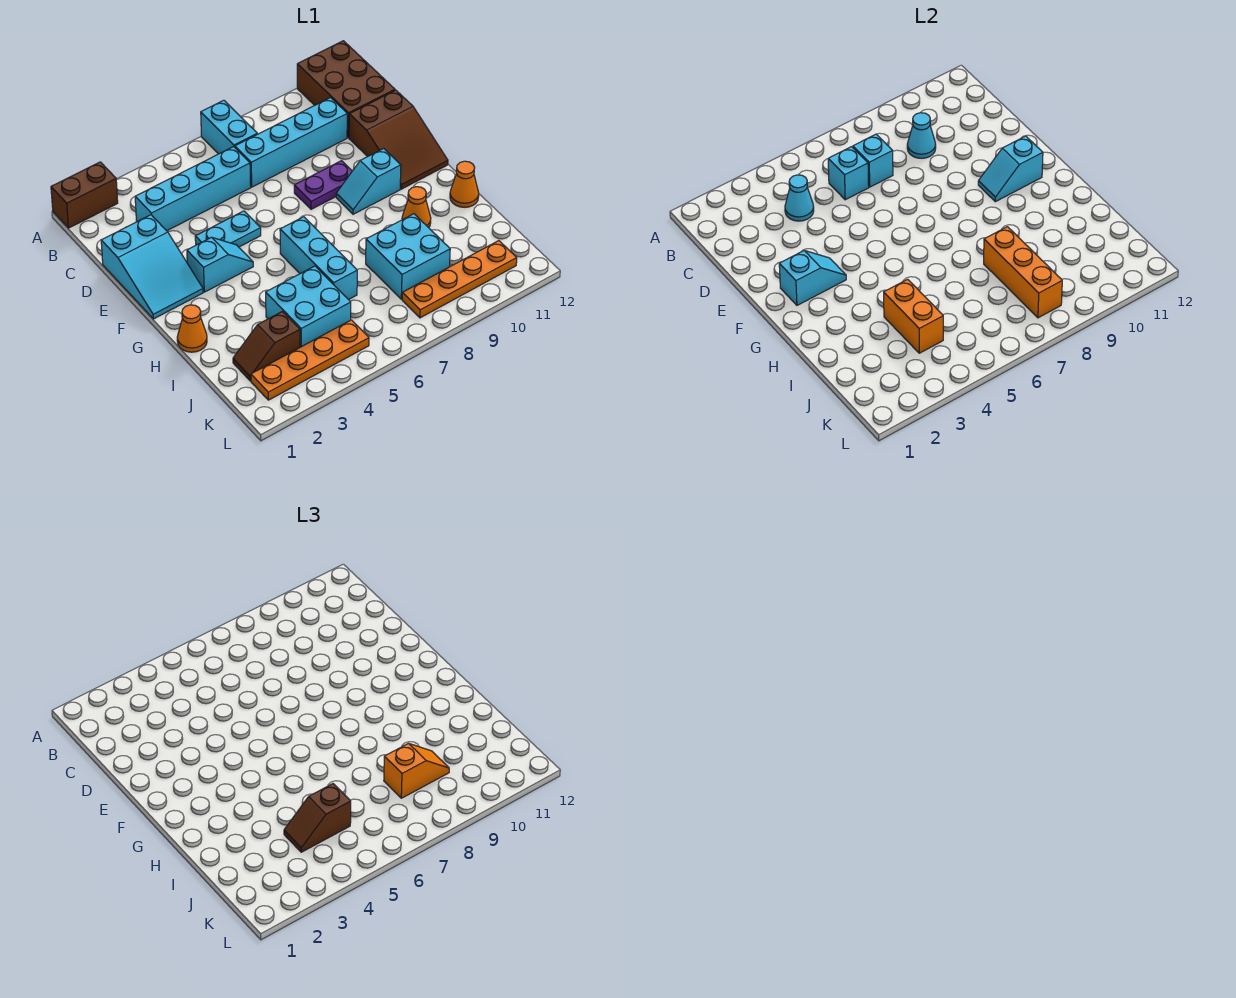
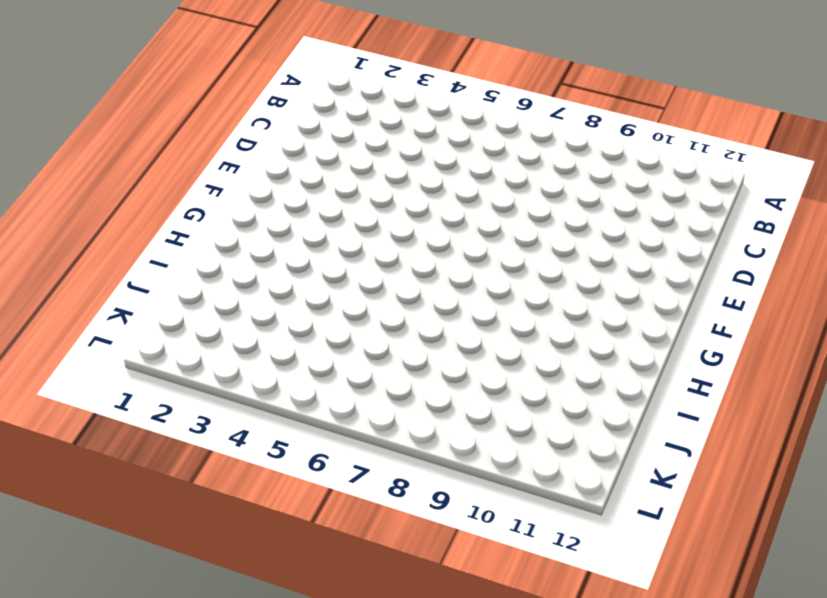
none -> brown 1x2 brick [51,162,118,228]
none -> cyan 1x2 brick [201,100,257,154]
none -> brown 2x3 brick [297,41,395,138]
none -> cyan 1x4 brick [135,147,251,231]

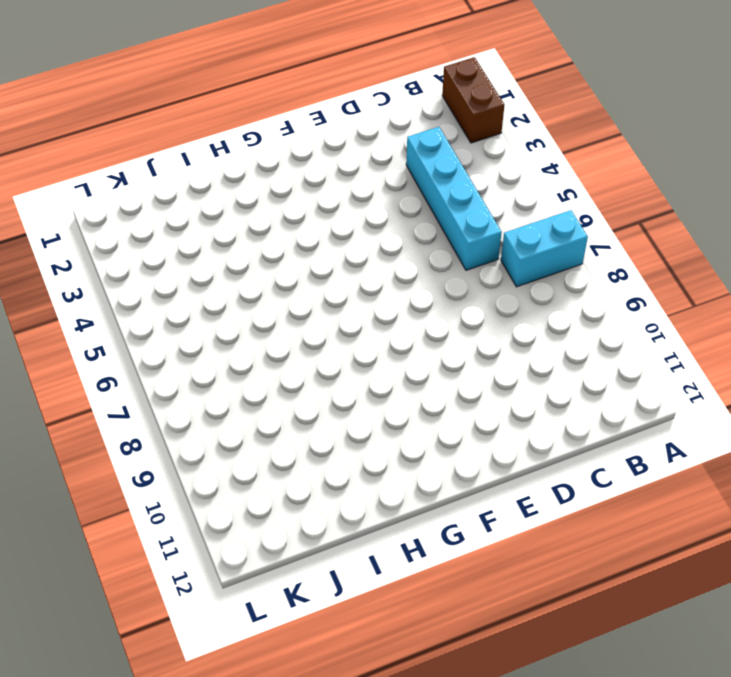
none -> brown 2x3 brick [297,41,395,138]
none -> cyan 1x4 brick [235,98,347,187]
none -> cyan 2x3 slope [101,215,203,319]
none -> brown 2x3 slope [349,90,448,189]

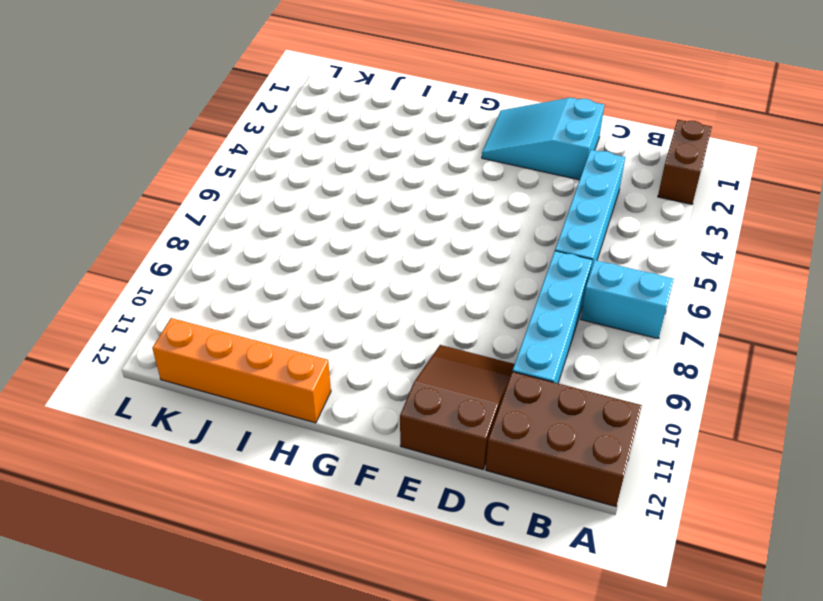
brown 2x3 slope [400,345,515,469] -> brown 2x3 slope turned to [349,90,448,189]
orange 1x4 brick [152,318,331,423] -> orange 1x1 cone [450,161,479,207]
none -> cyan 1x2 plate [195,211,261,247]
none -> purple 1x2 plate [294,161,352,209]
none -> cyan 1x2 slope [187,237,253,292]
none -> cyan 1x2 slope [336,148,401,214]

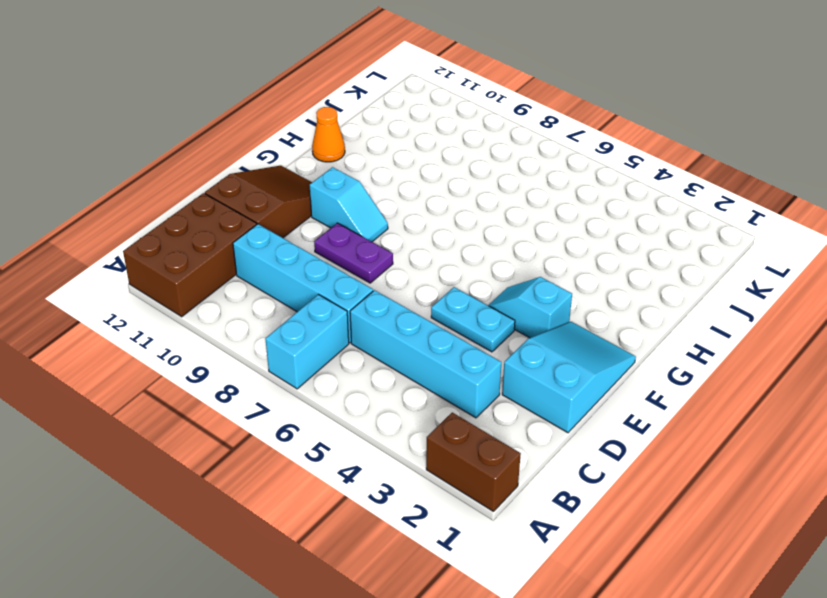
none -> cyan 1x3 brick [280,217,357,300]
none -> orange 1x1 cone [177,305,207,352]
none -> orange 1x1 cone [402,187,431,228]
none -> cyan 2x2 brick [266,266,351,347]

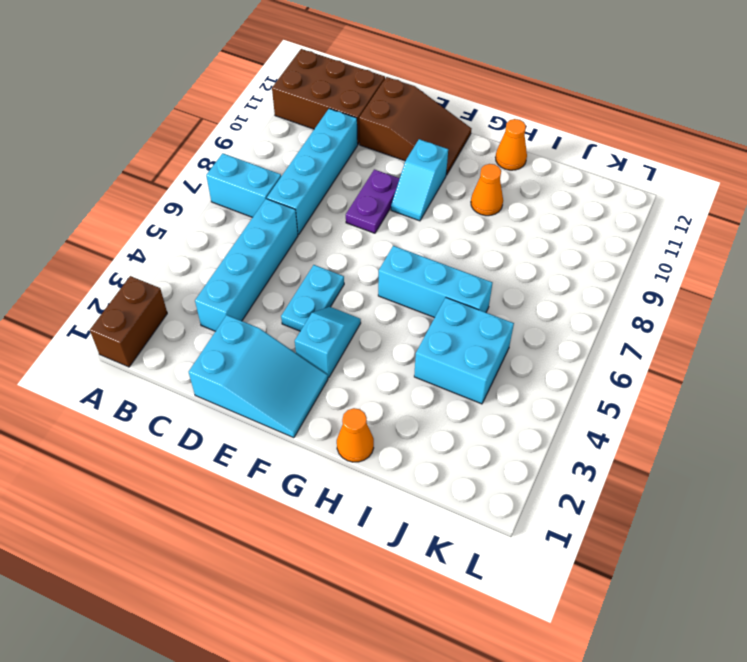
none -> cyan 2x2 brick [366,214,450,299]
none -> brown 1x2 slope [233,311,300,381]
none -> orange 1x4 plate [251,320,369,400]
none -> orange 1x4 plate [402,241,517,318]

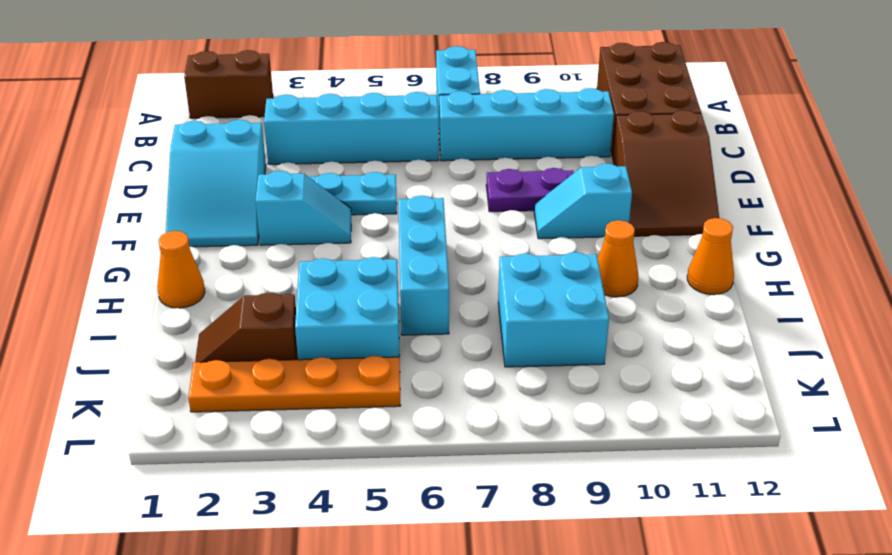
none -> orange 1x4 plate [402,241,517,318]
none -> cyan 1x1 cone [785,175,814,221]
none -> cyan 1x1 brick [828,147,869,200]
none -> cyan 1x1 brick [853,134,893,187]

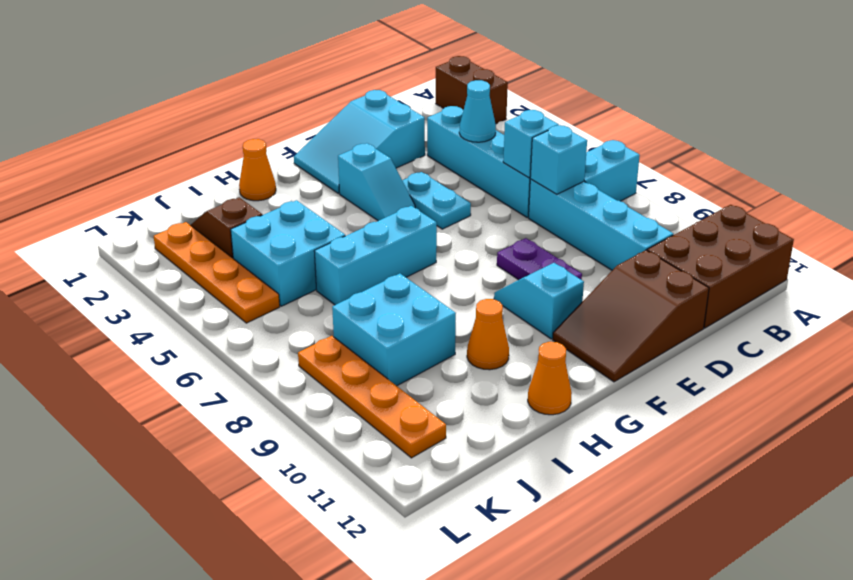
none -> cyan 1x1 cone [907,113,936,158]
none -> cyan 1x2 slope [779,251,846,305]
none -> cyan 1x2 slope [978,136,1043,202]
none -> orange 1x2 brick [884,279,943,353]

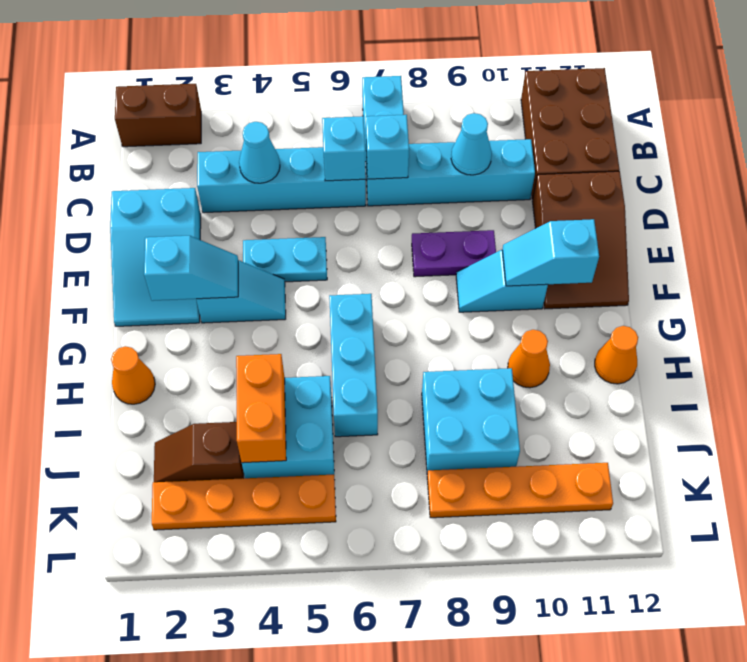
none -> orange 1x3 brick [984,227,1062,318]
none -> brown 1x2 slope [284,784,351,852]
none -> orange 1x2 slope [384,743,449,798]

